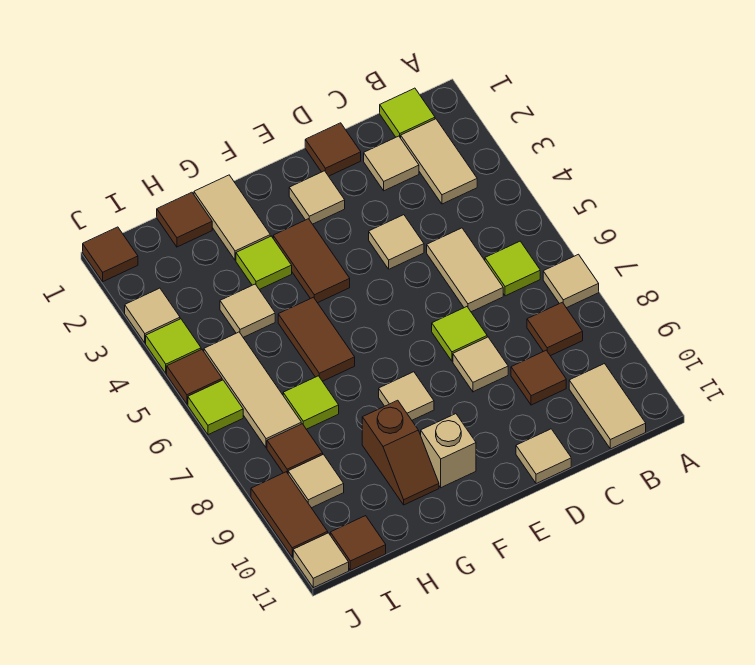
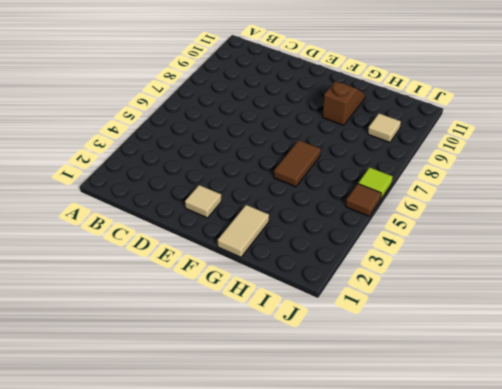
none -> tan 1x1 tile [543,254,599,308]
none -> lime 1x1 tile [380,88,435,138]
none -> tan 1x2 tile [401,119,477,204]
none -> lime 1x1 tile [485,241,540,296]

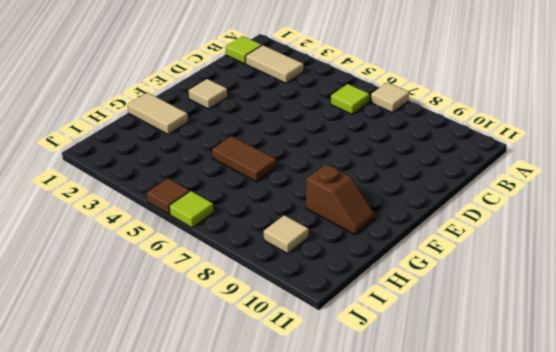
none -> brown 1x1 tile [527,302,583,356]
none -> tan 1x2 tile [569,364,646,449]
none -> tan 1x1 tile [364,136,419,191]
none -> tan 1x2 tile [427,228,503,312]

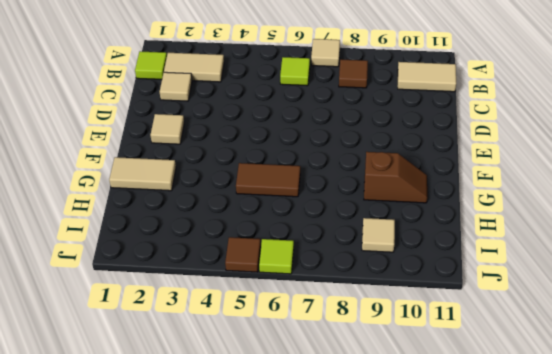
none -> tan 1x2 tile [427,228,503,312]
none -> brown 1x1 tile [511,350,566,405]
none -> brown 1x1 tile [305,123,361,176]
none -> tan 1x1 tile [369,215,424,269]

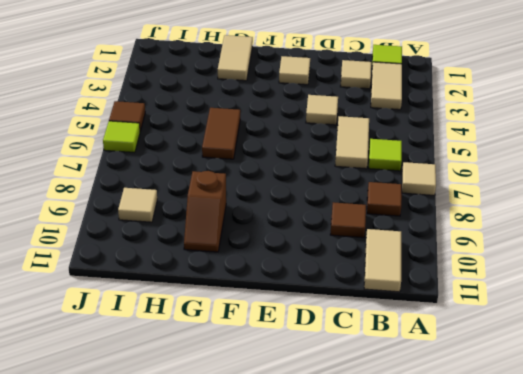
none -> brown 1x1 tile [305,123,361,176]
none -> lime 1x1 tile [432,307,487,361]
none -> tan 1x1 tile [453,337,508,392]
none -> tan 1x1 tile [516,429,571,484]

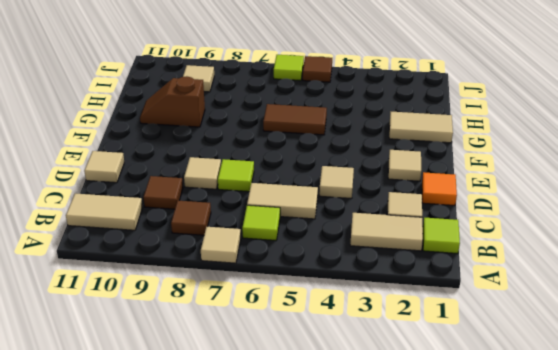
orange 1x1 tile [422,172,457,206] -> brown 1x1 tile [305,123,361,176]
none -> brown 1x2 tile [273,219,350,303]
none -> tan 1x1 tile [379,372,434,420]
none -> tan 1x1 brick [421,414,476,488]
none -> lime 1x1 tile [236,236,292,289]

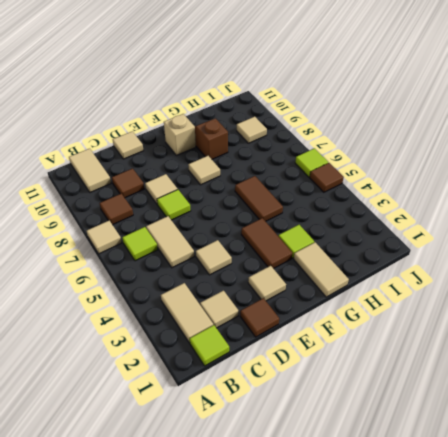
none -> brown 1x1 tile [157,192,212,247]
none -> tan 1x1 tile [220,284,275,337]
none -> lime 1x1 tile [283,376,339,429]
none -> tan 1x3 tile [204,332,301,448]

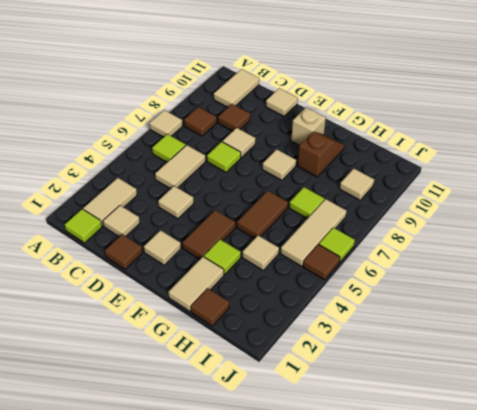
none -> brown 1x1 tile [267,424,323,473]
none -> brown 1x1 tile [330,516,386,570]
none -> brown 1x1 tile [83,227,138,281]
none -> tan 1x1 tile [125,288,180,343]

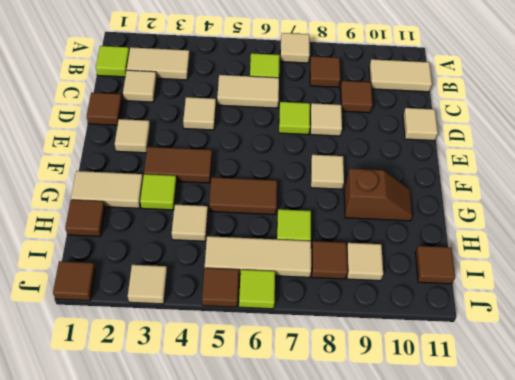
none -> tan 1x1 brick [421,414,476,488]
none -> lime 1x1 tile [146,319,201,373]
none -> brown 1x2 tile [251,472,328,557]
none -> tan 1x1 tile [293,533,349,588]

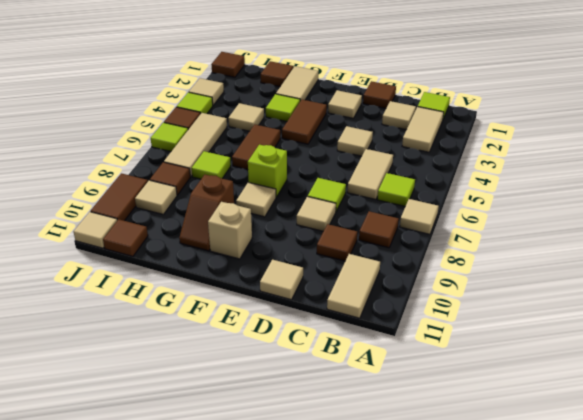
lime 1x1 brick [248,145,287,197] -> none

